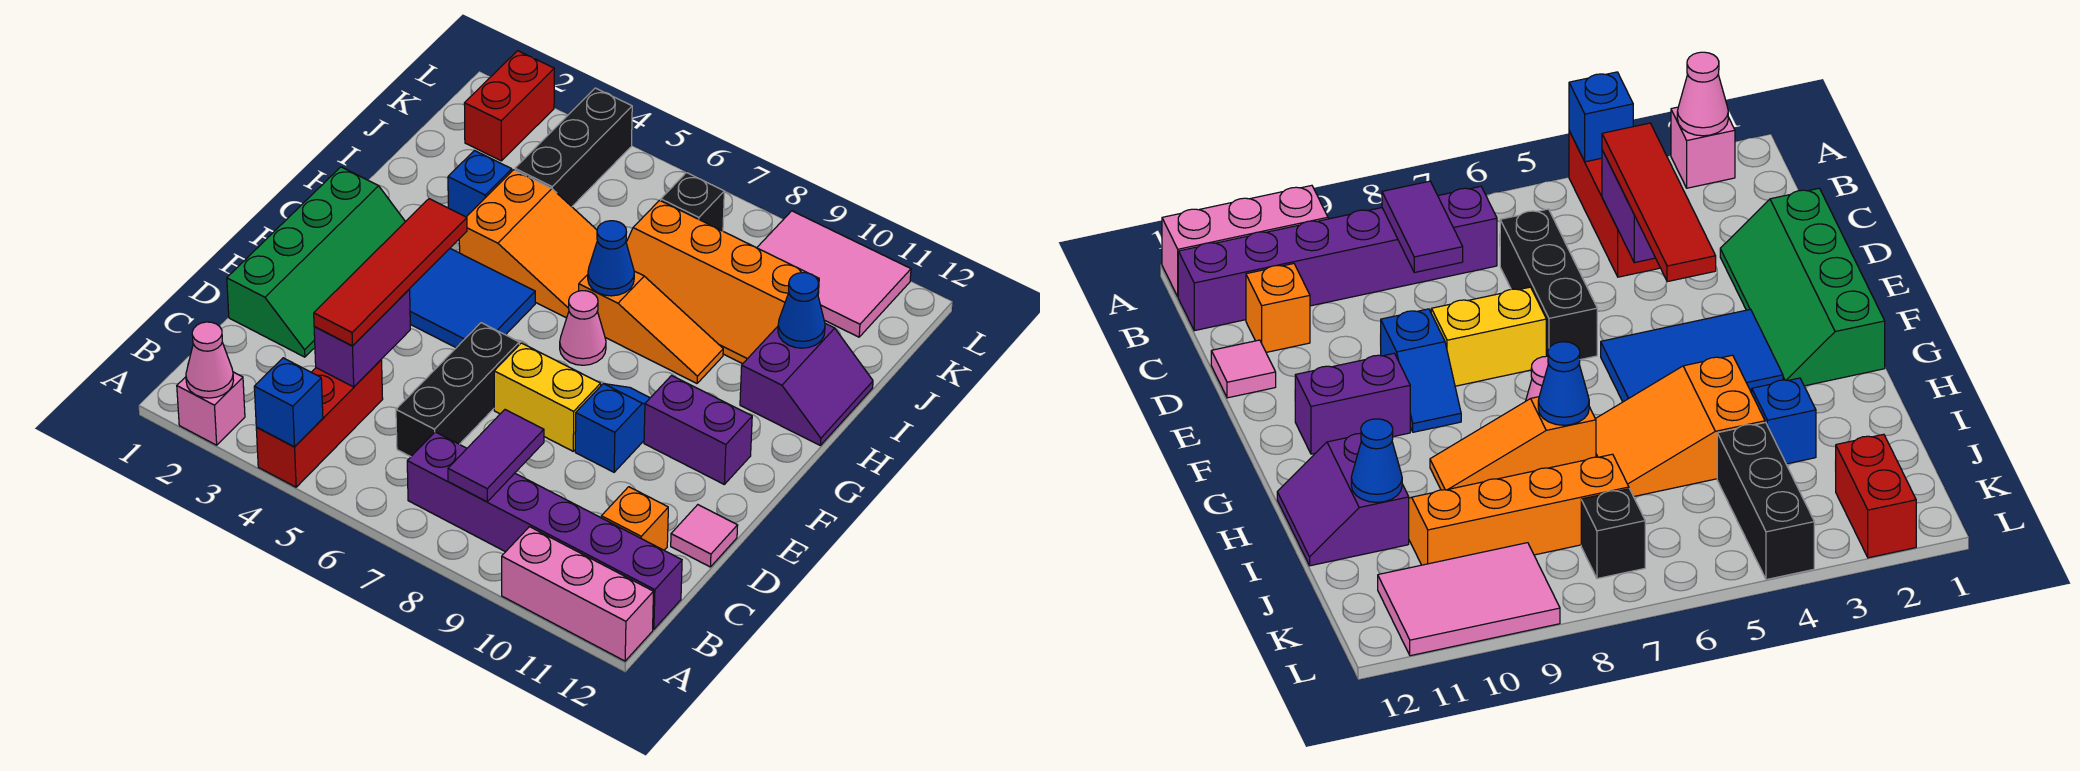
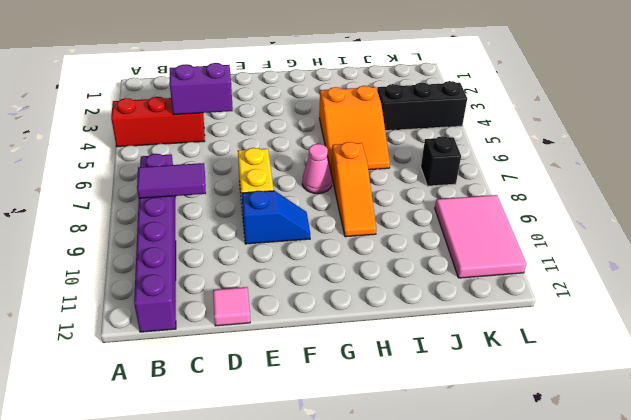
none -> pink 1x1 brick [177,372,245,445]
none -> pink 1x3 brick [502,527,653,661]
none -> black 1x3 brick [396,323,519,457]

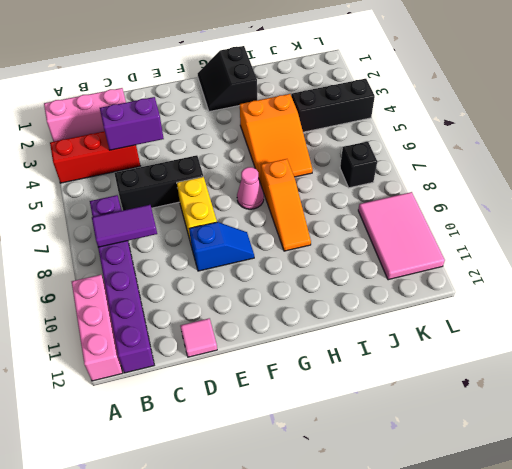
pink 1x3 brick [44,88,126,142] -> pink 1x1 brick [177,372,245,445]
black 2x2 slope [198,46,257,112] -> green 2x4 slope [227,167,405,357]
none -> orange 1x1 brick [601,487,668,550]
none -> blue 2x3 tile [410,249,535,348]
none -> purple 1x2 brick [644,376,752,484]

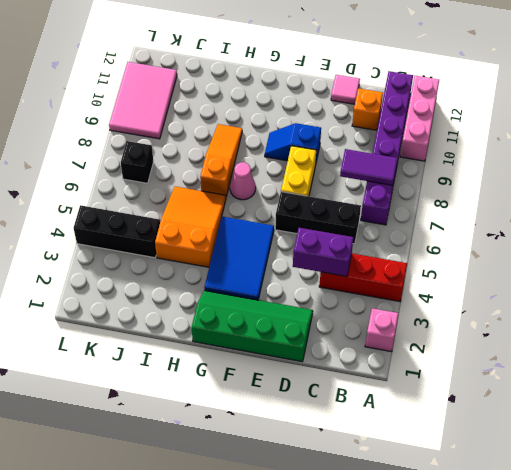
none -> purple 1x2 brick [644,376,752,484]
none -> purple 2x2 slope [740,323,873,445]
none -> blue 1x1 brick [448,150,512,217]

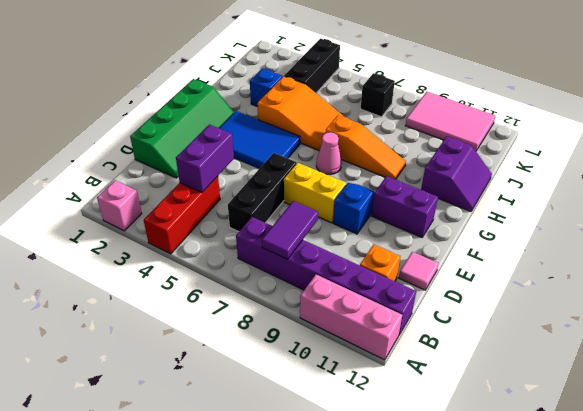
none -> orange 2x4 slope [626,200,819,364]
none -> red 1x2 brick [464,51,554,161]
none -> pink 1x1 cone [186,322,233,398]

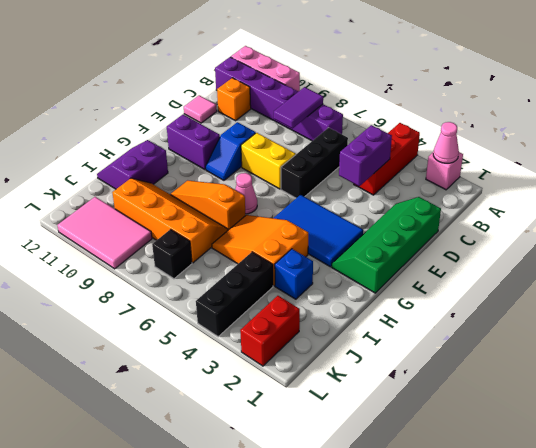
none -> blue 1x1 brick [254,358,323,447]
none -> blue 1x1 cone [588,221,634,296]
none -> blue 1x1 cone [778,273,825,348]

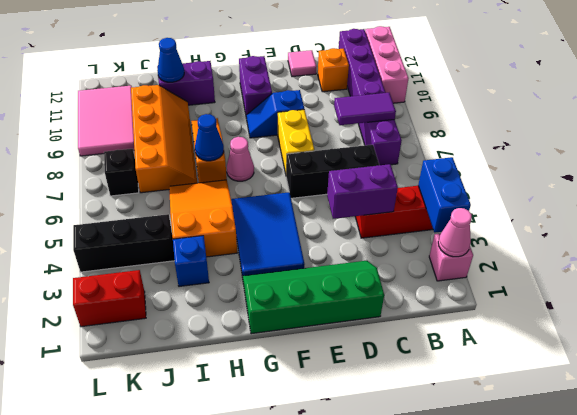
blue 1x2 brick [418,157,471,233] -> blue 1x1 brick [254,358,323,447]
none -> red 1x4 tile [314,199,467,346]

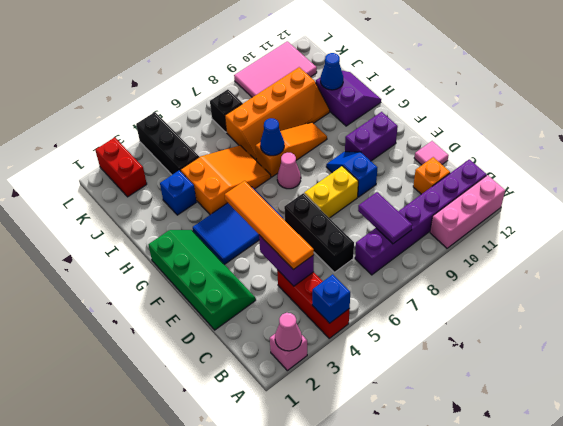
orange 1x4 tile [225,181,314,270] -> red 1x4 tile [314,199,467,346]

